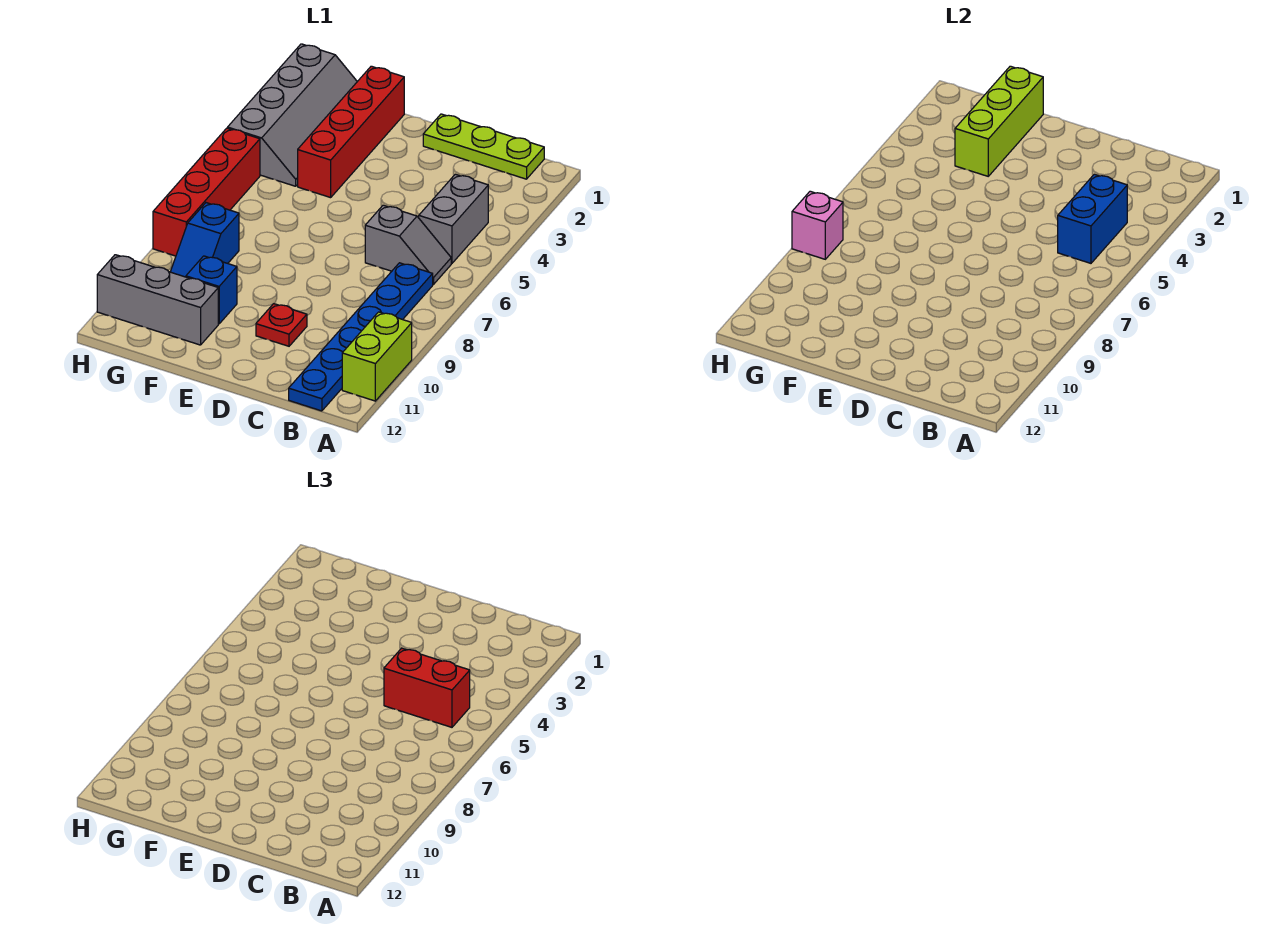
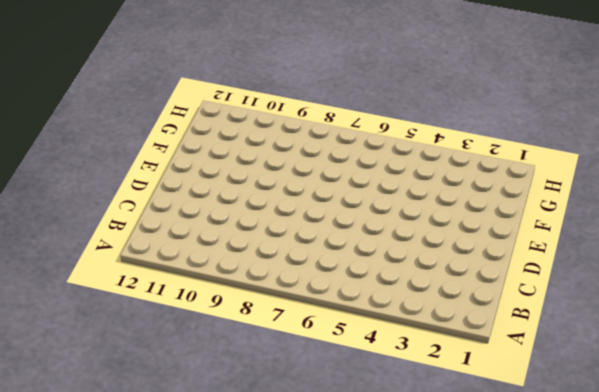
none -> lime 1x2 brick [342,312,412,401]
none -> lime 1x3 plate [423,114,544,179]
none -> grey 1x2 brick [419,174,488,263]

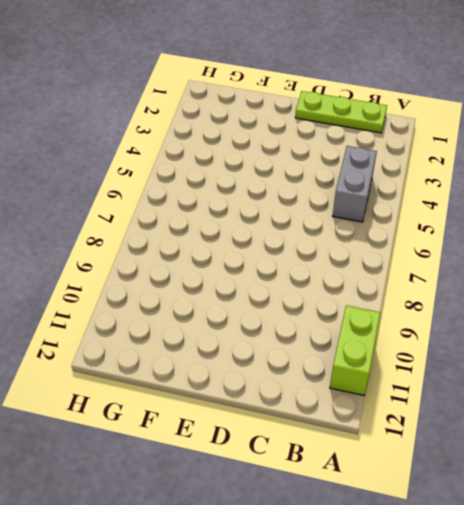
none -> grey 1x2 slope [365,205,451,285]
none -> blue 1x6 plate [289,263,433,411]
none -> red 1x1 plate [256,304,307,346]

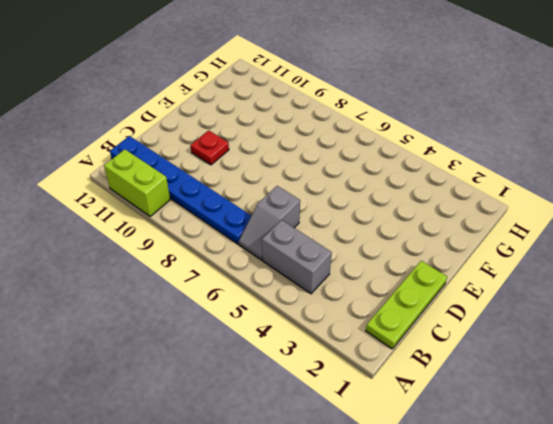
none -> red 1x4 brick [298,66,404,198]
none -> blue 1x1 brick [186,256,237,324]
none -> grey 1x3 brick [97,255,218,345]

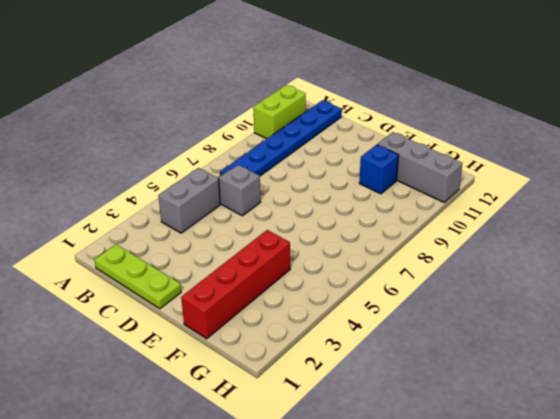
none -> red 1x1 plate [256,304,307,346]
none -> grey 2x4 slope [228,44,357,186]
none -> blue 1x2 slope [170,203,239,277]

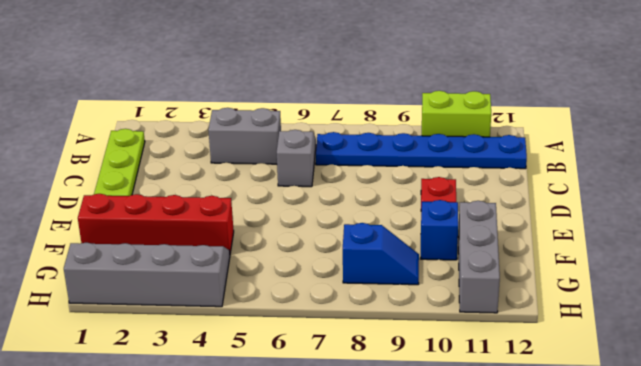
none -> red 1x4 brick [153,128,260,256]
none -> blue 1x2 brick [1058,174,1127,263]
none -> lime 1x3 brick [955,66,1043,176]

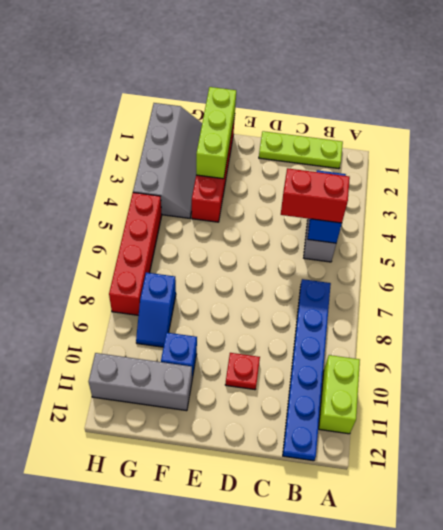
none -> grey 1x2 slope [365,205,451,285]
none -> pink 1x1 brick [792,191,843,259]

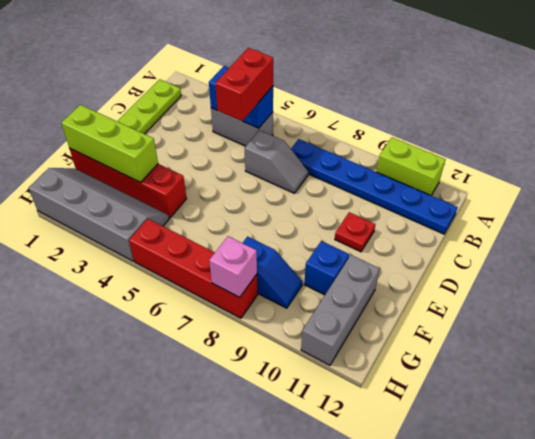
grey 1x2 slope [245,130,308,193] -> grey 1x2 slope turned to [365,205,451,285]

